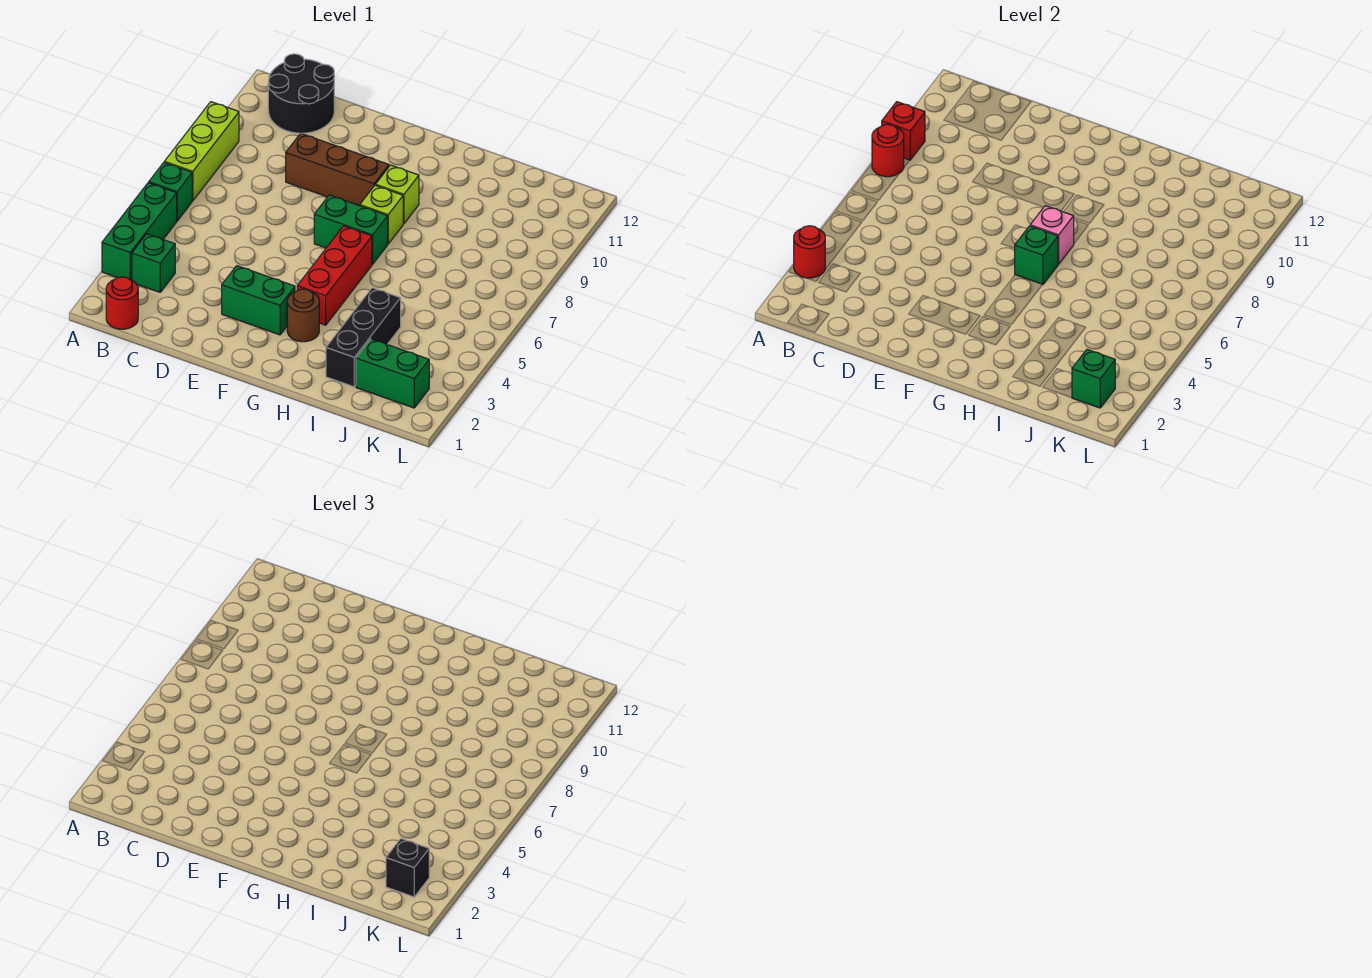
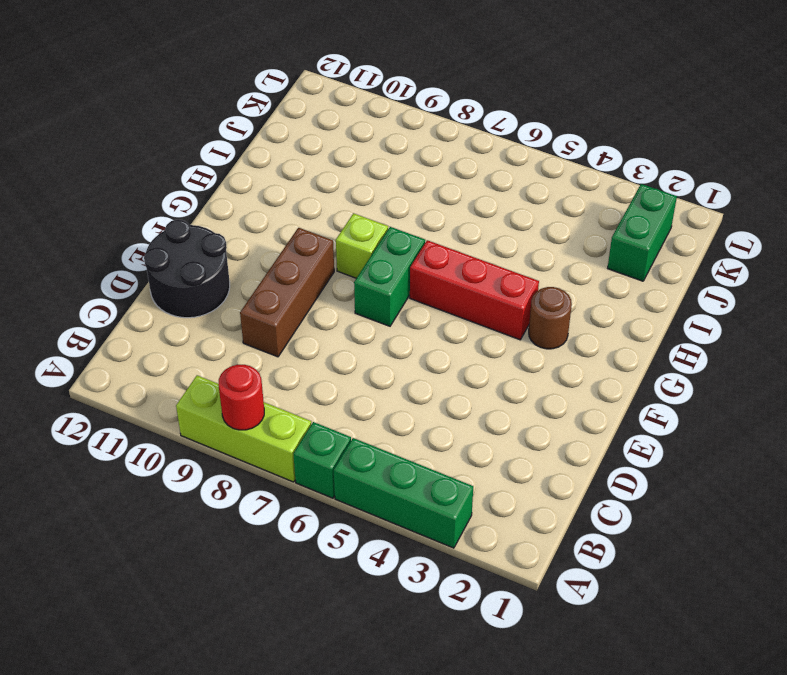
black 2x2 round brick [144,220,230,318] -> black 2x2 round brick moved to [268,54,334,133]
none -> red 1x1 round brick [106,277,138,329]
none -> green 1x1 brick [132,234,175,292]
none -> green 1x2 brick [222,266,295,335]

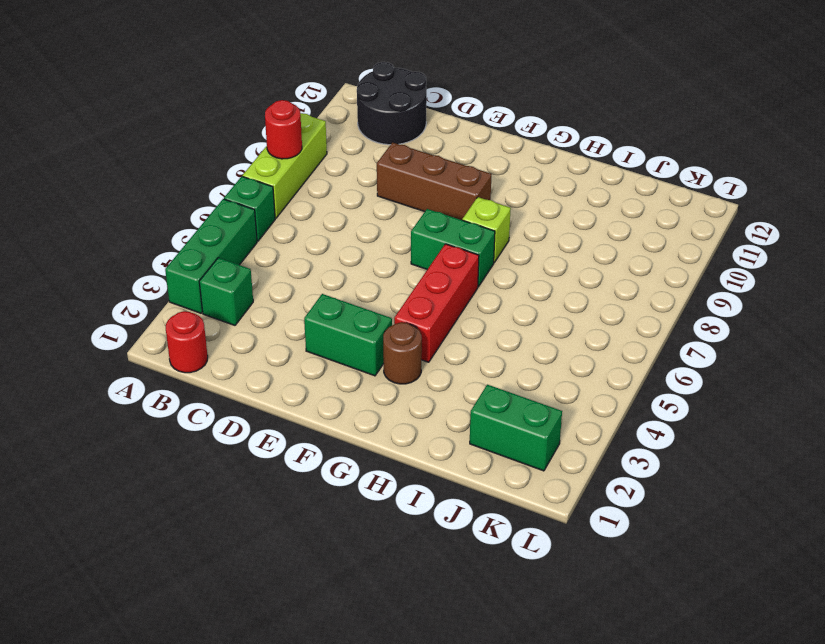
none -> lime 1x1 brick [375,165,419,224]
none -> black 1x3 brick [326,288,401,387]
none -> red 1x1 round brick [794,226,825,278]

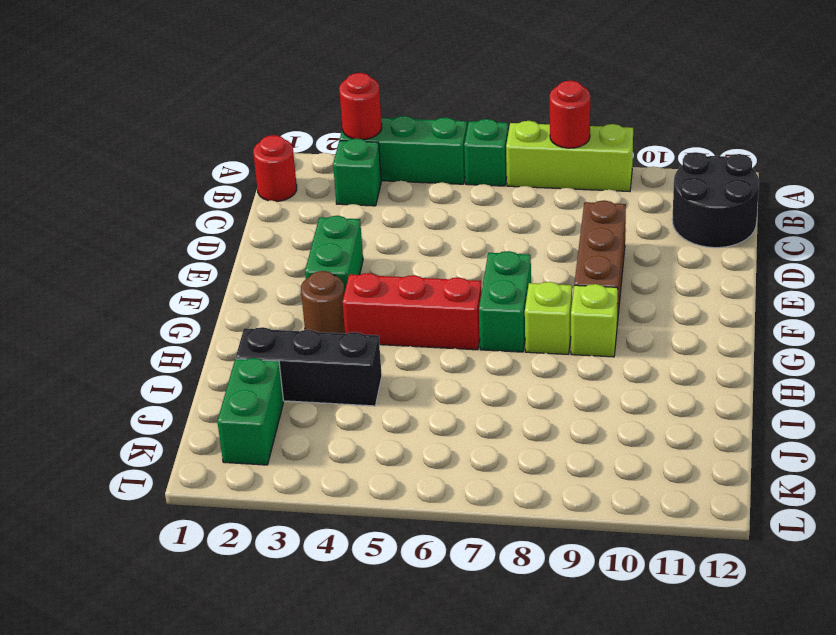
none -> red 1x1 brick [882,102,925,160]
none -> green 1x1 brick [1015,226,1058,285]
none -> pink 1x1 brick [1030,206,1074,264]

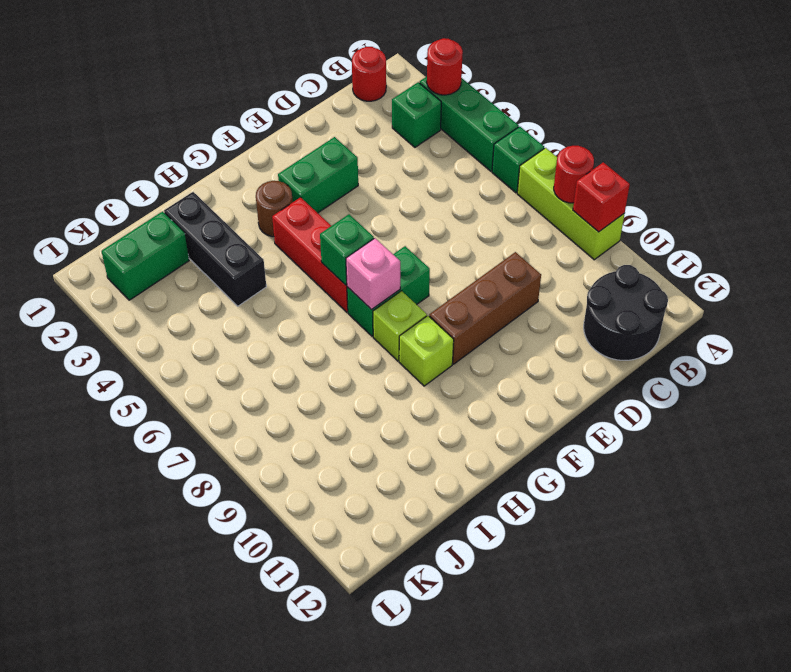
none -> green 1x1 brick [1072,350,1115,408]
none -> black 1x1 brick [386,839,429,897]

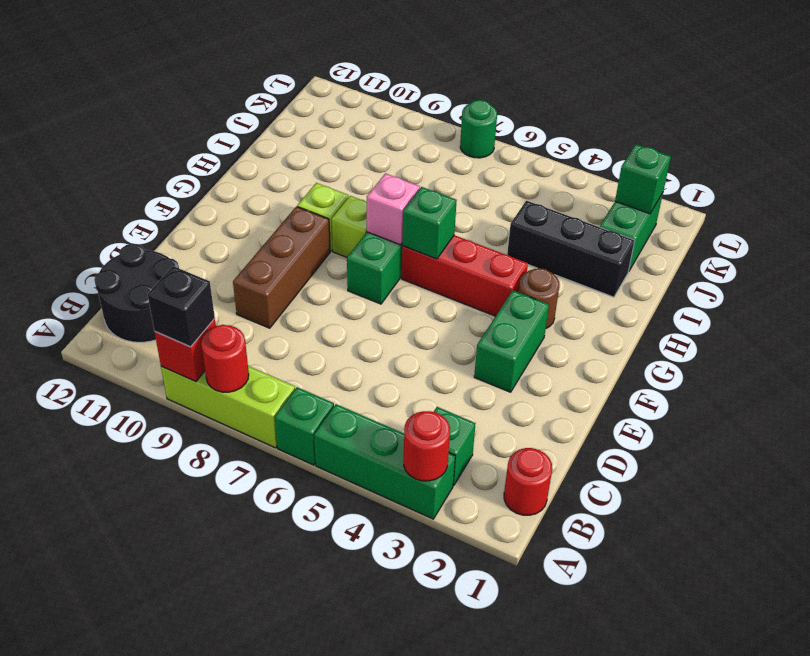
black 1x1 brick [148,266,215,347] -> black 1x1 brick moved to [386,839,429,897]
green 1x1 round brick [460,100,497,158] -> none

